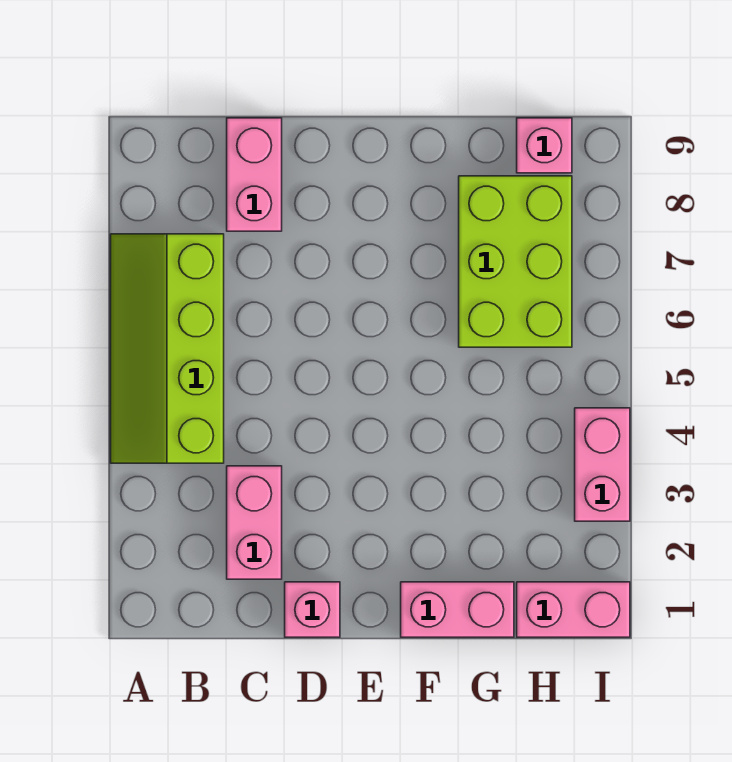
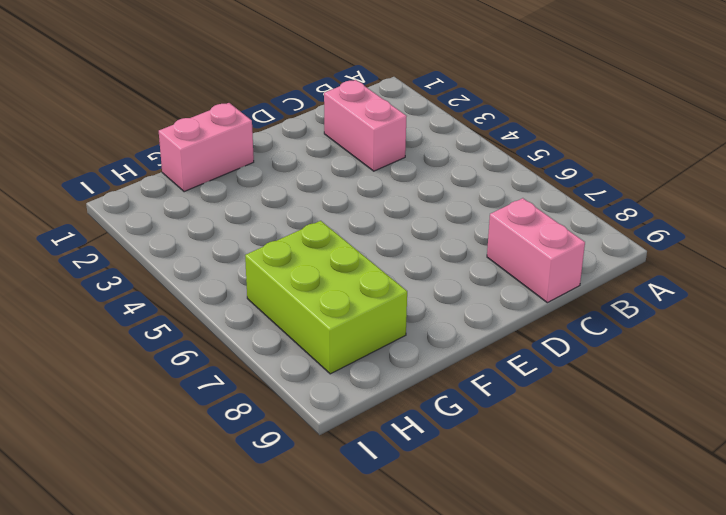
none -> lime 2x4 slope [111,234,224,463]
none -> pink 1x1 brick [285,582,340,637]

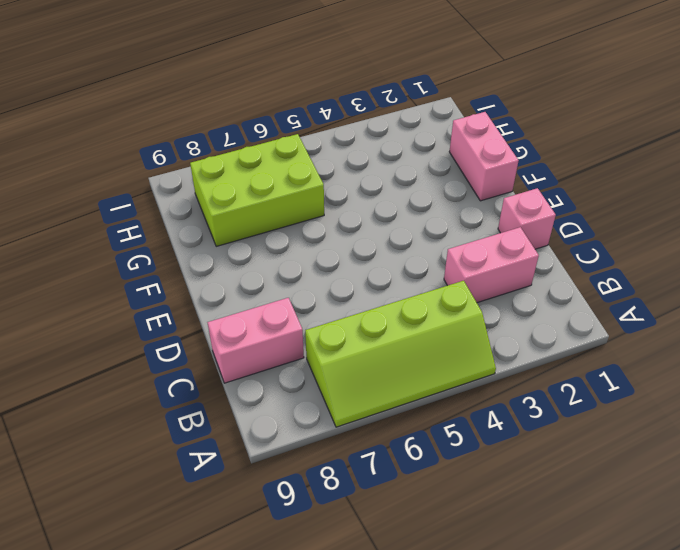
none -> pink 1x2 brick [517,582,630,637]
none -> pink 1x1 brick [517,118,572,173]

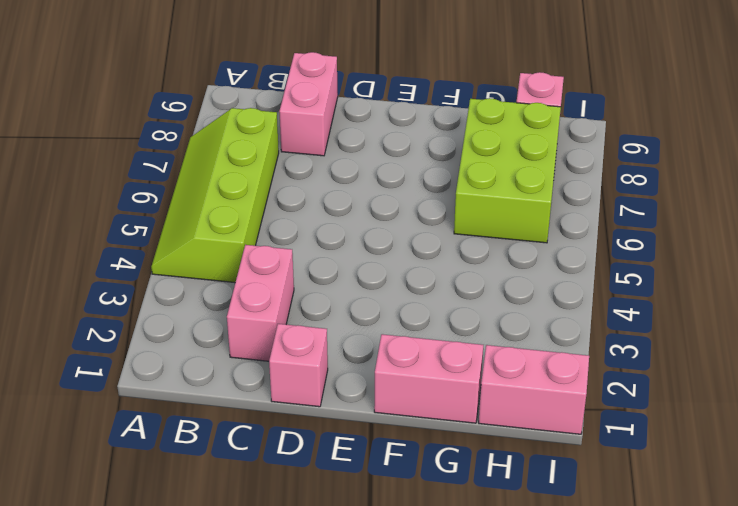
none -> pink 1x2 brick [575,408,630,521]

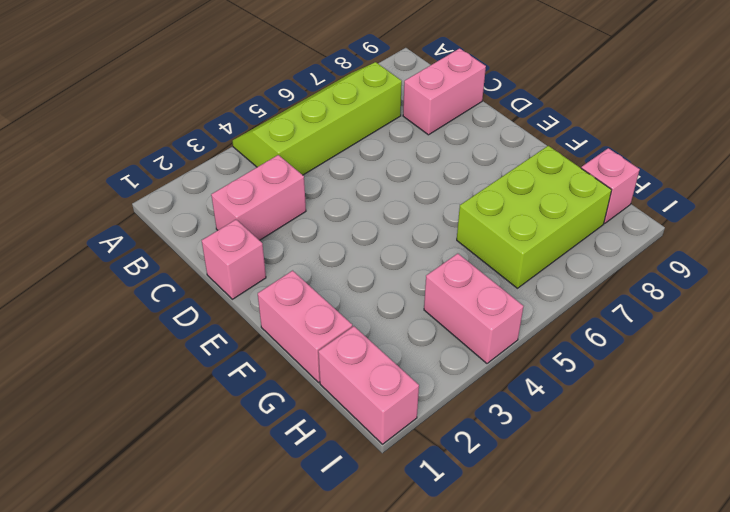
pink 1x2 brick [424,254,524,363] -> pink 1x2 brick turned to [575,408,630,521]

